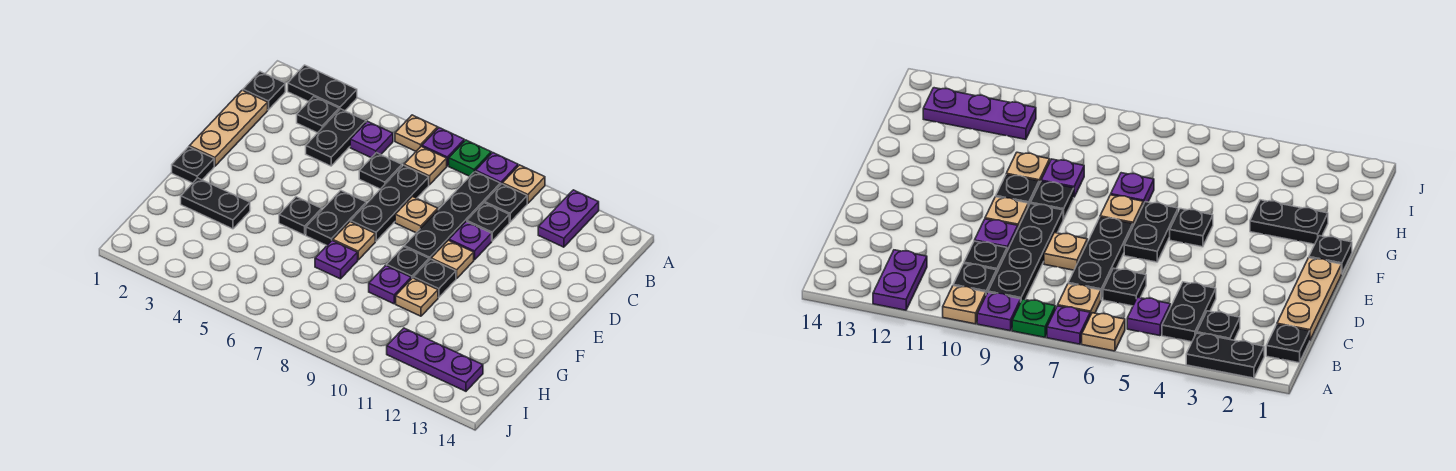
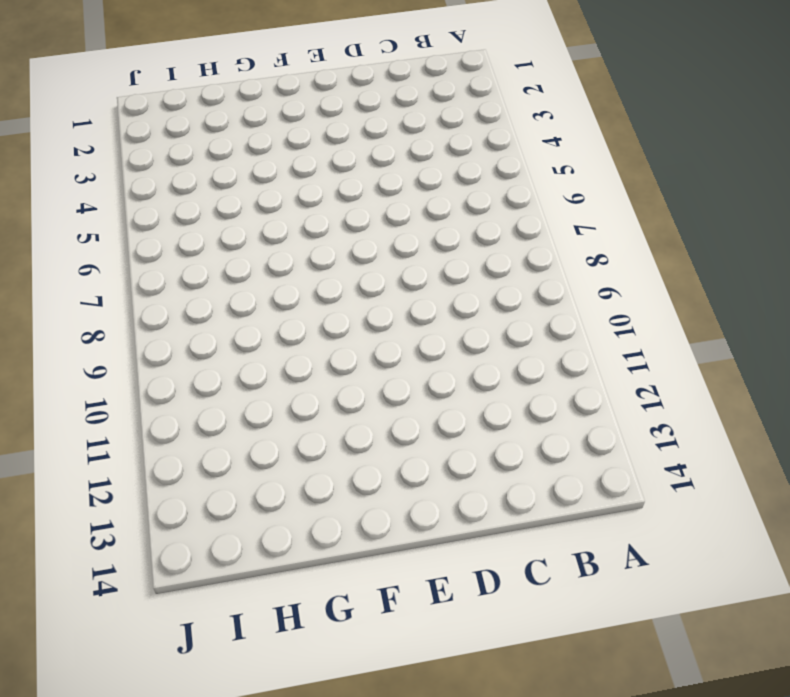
none -> black 1x2 plate [288,65,357,111]
none -> tan 1x1 plate [395,115,438,151]
none -> purple 1x1 plate [422,128,464,166]
none -> green 1x1 plate [449,140,491,176]

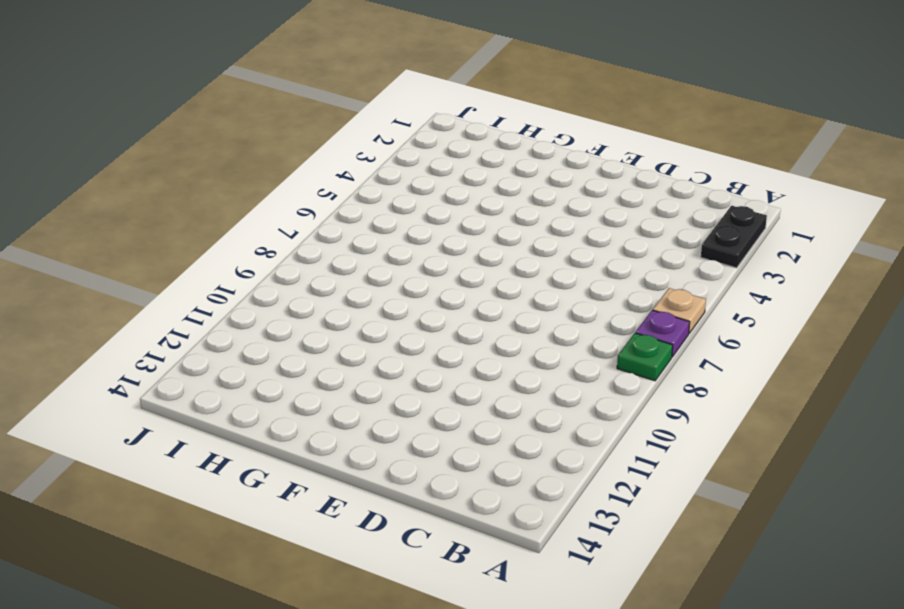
none -> purple 1x1 plate [476,153,518,185]
none -> tan 1x1 plate [502,165,545,203]
none -> purple 1x2 plate [538,190,599,247]
none -> black 1x1 plate [243,72,285,110]

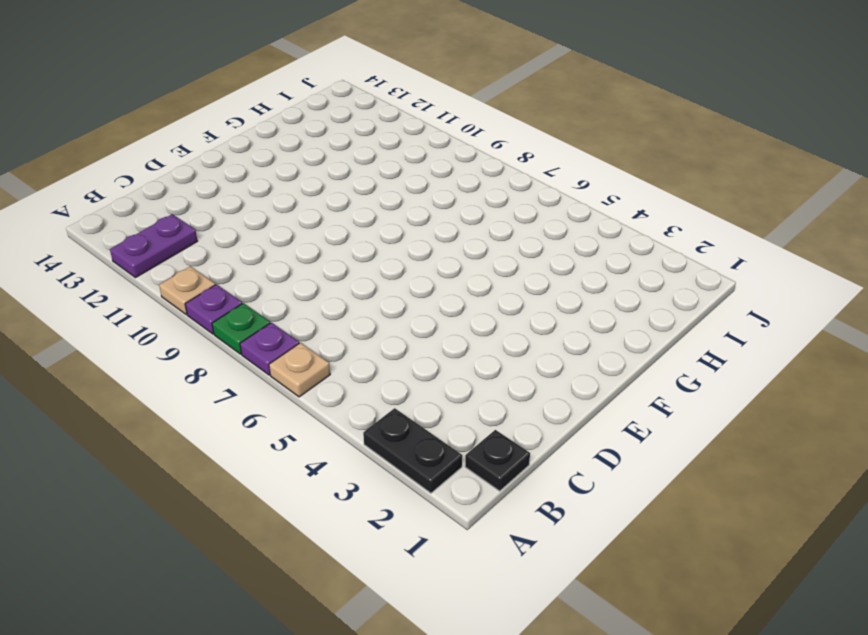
none -> black 1x1 plate [297,96,339,133]
none -> black 1x2 plate [306,109,366,166]
none -> purple 1x1 plate [350,121,393,158]
none -> tan 1x1 plate [404,146,447,185]

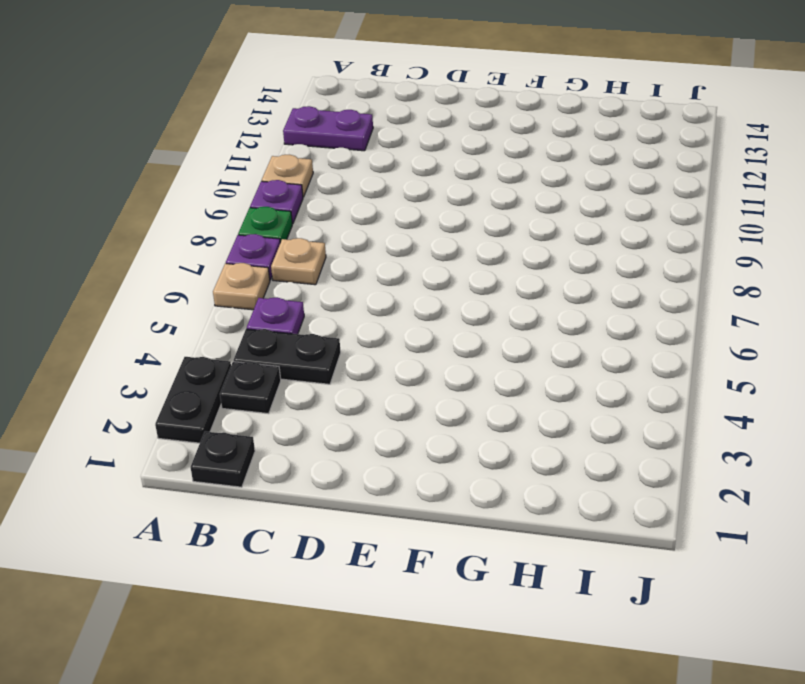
none -> black 1x4 plate [404,171,500,260]
none -> black 1x1 plate [485,184,527,222]
none -> tan 1x3 plate [189,90,268,166]
none -> black 1x1 plate [359,153,402,189]

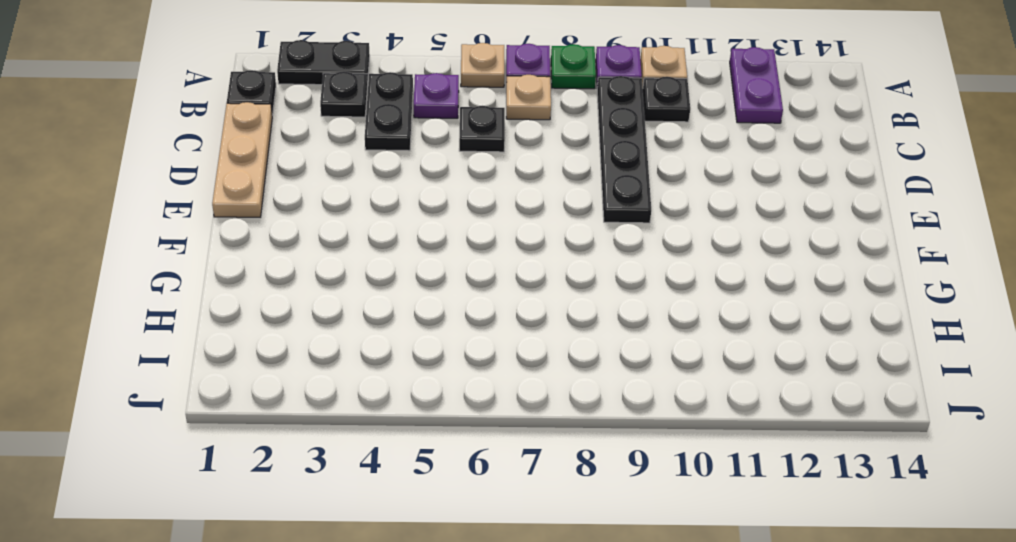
none -> black 1x3 plate [351,165,429,241]
none -> black 1x1 plate [467,203,509,241]
none -> tan 1x1 plate [395,196,438,233]
none -> purple 1x1 plate [449,222,492,260]

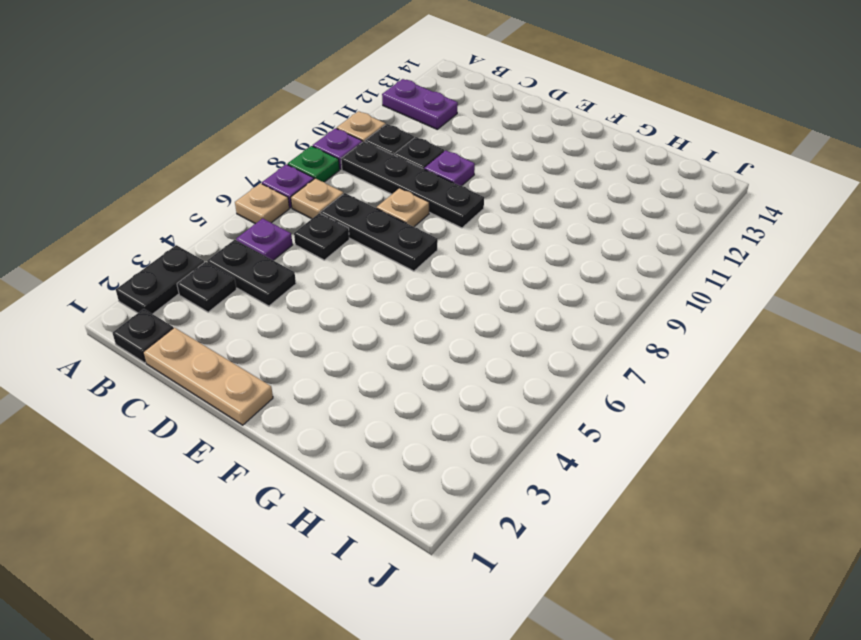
none -> black 1x2 plate [306,190,366,245]
none -> tan 1x1 plate [431,240,474,279]
none -> black 1x1 plate [172,147,214,183]
none -> black 1x1 plate [279,197,322,235]

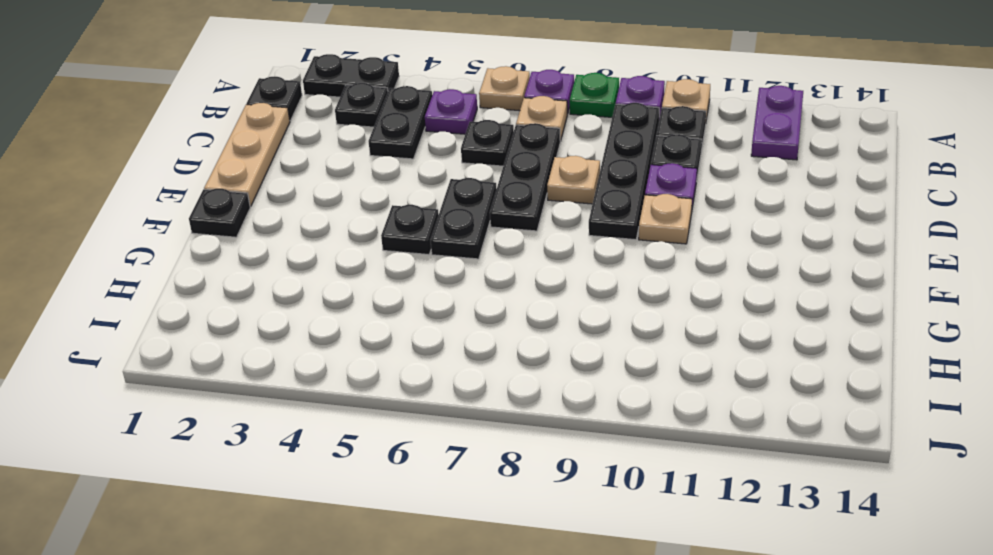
none -> tan 1x1 plate [333,222,375,260]
none -> black 1x1 plate [387,247,429,279]
none -> black 1x1 plate [413,259,456,297]
none -> black 1x2 plate [181,178,250,229]

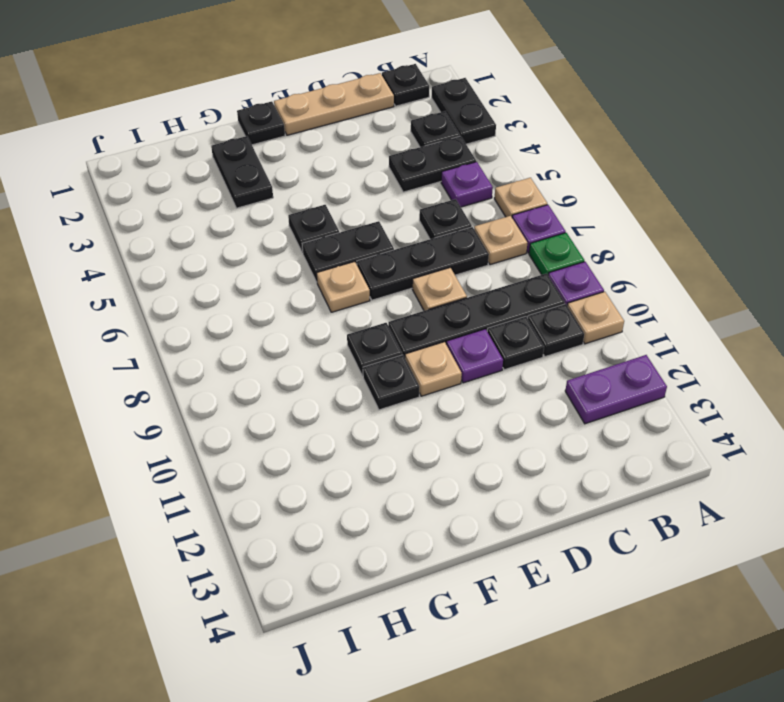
none -> purple 1x1 plate [315,240,358,279]
none -> purple 1x1 plate [369,265,411,304]
none -> tan 1x1 plate [396,278,438,316]
none -> purple 1x3 plate [387,328,483,391]

